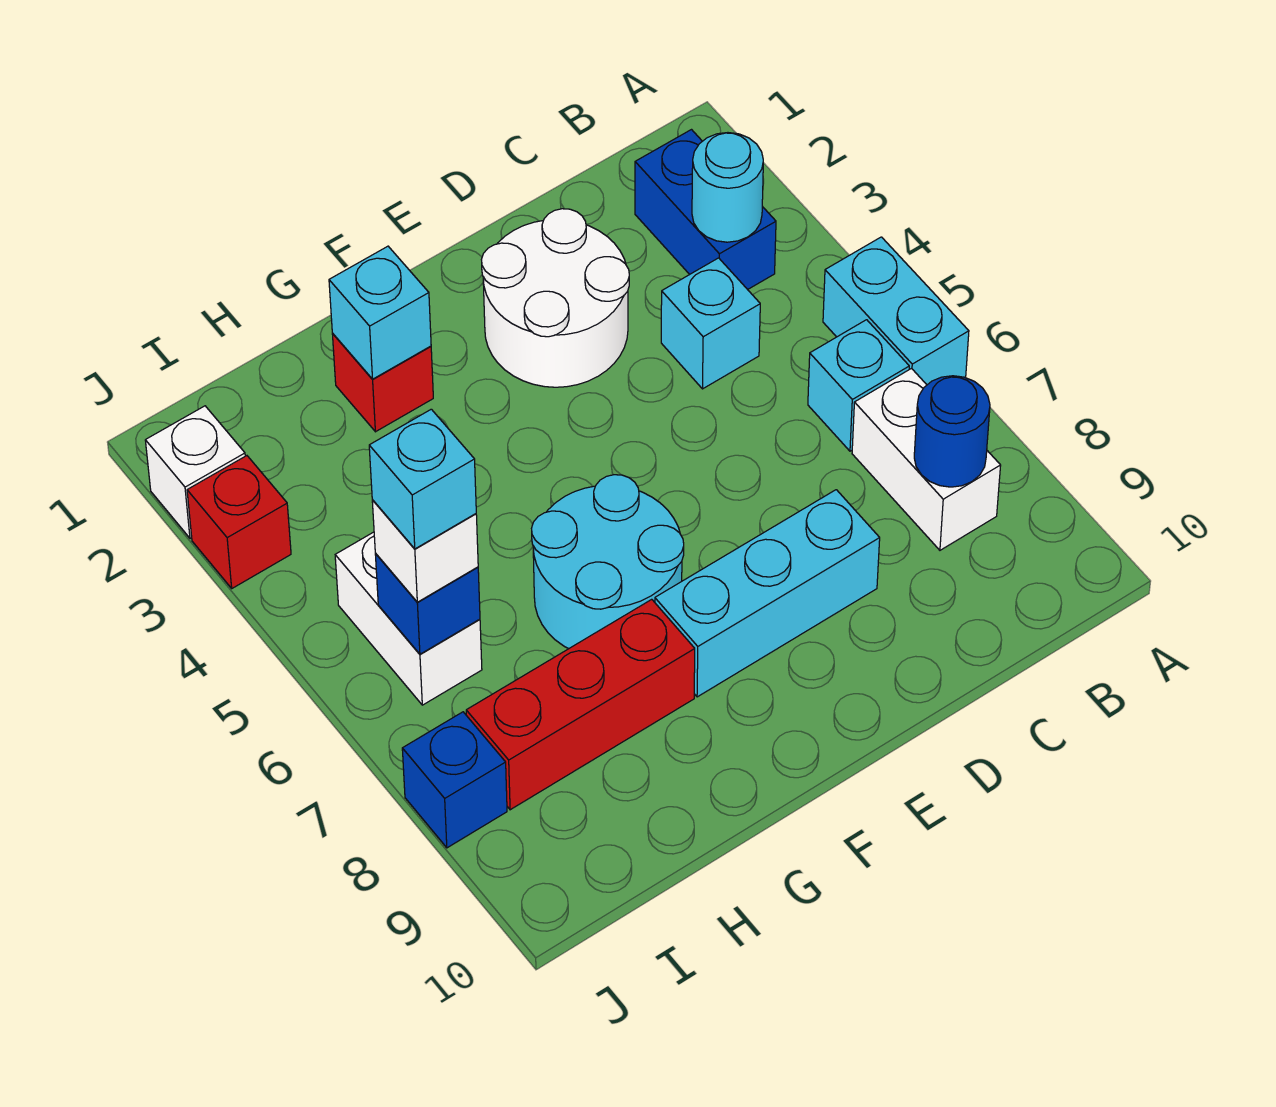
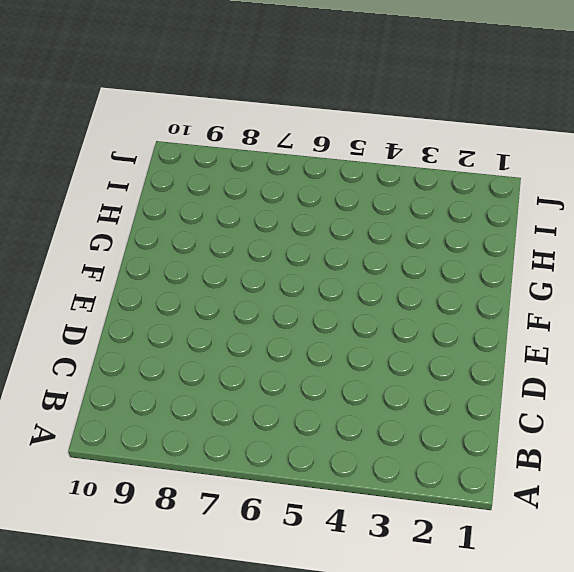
none -> cyan 1x2 brick [823,237,969,385]
none -> blue 1x2 brick [635,130,776,290]
none -> cyan 1x1 brick [808,320,909,451]

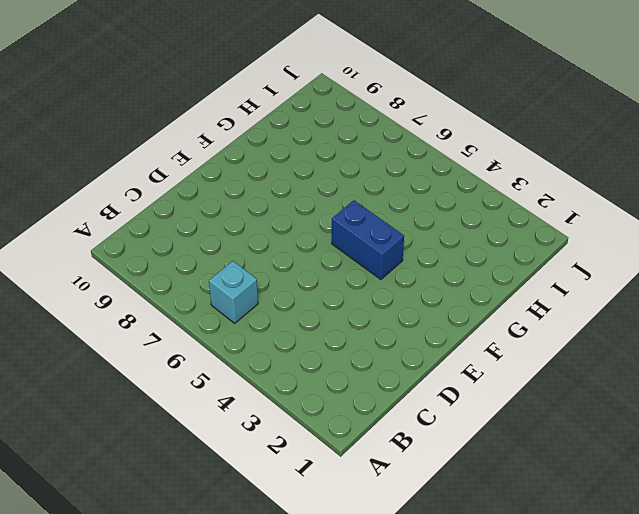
blue 1x2 brick [332,200,404,280] -> blue 1x2 brick moved to [635,130,776,290]
none -> cyan 1x2 brick [823,237,969,385]
none -> white 1x2 brick [852,369,1001,550]
none -> cyan 1x1 brick [661,258,760,389]

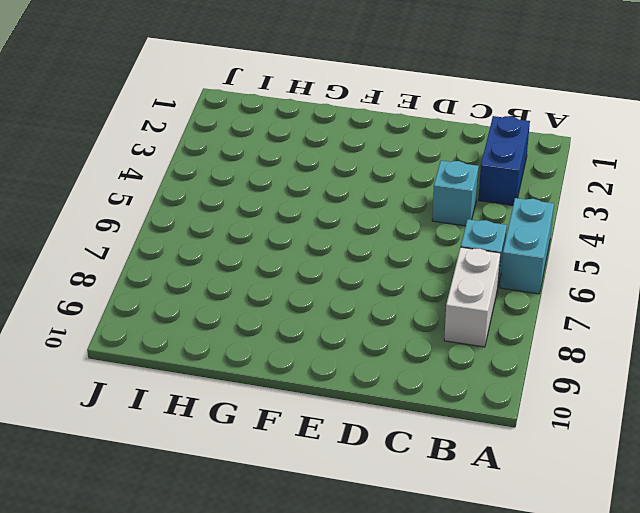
none -> white 2x2 round brick [481,209,629,387]
none -> cyan 1x3 brick [655,490,880,697]
none -> cyan 2x2 round brick [532,475,684,649]

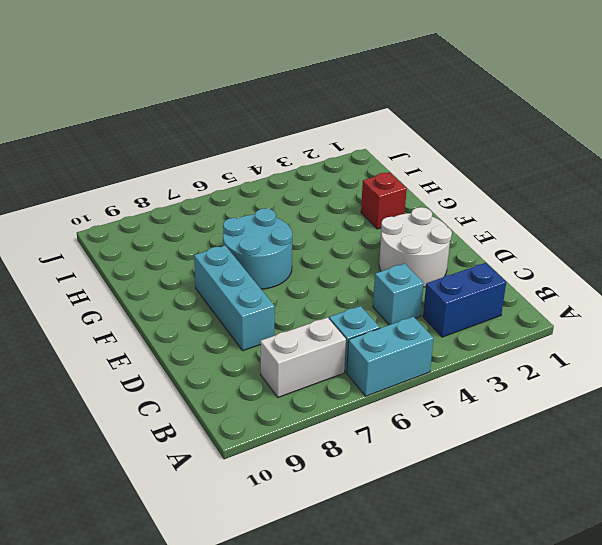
none -> red 1x3 brick [466,599,695,810]
none -> white 1x2 brick [335,532,482,705]
none -> white 1x1 brick [145,406,245,538]

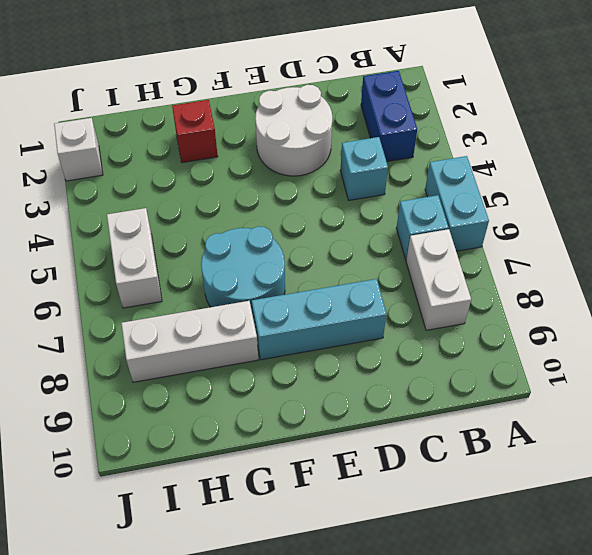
white 1x3 brick [121,301,258,382] -> red 1x3 brick [466,599,695,810]
none -> red 1x1 brick [187,456,291,588]
none -> blue 1x1 brick [402,712,507,848]
none -> cyan 1x1 round brick [692,133,763,242]

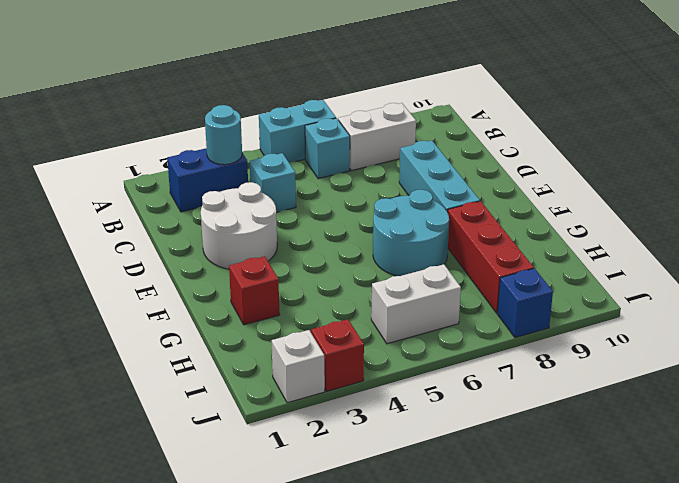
none -> blue 1x1 round brick [914,376,990,487]
none -> cyan 1x1 brick [329,246,431,379]
none -> blue 1x1 brick [375,554,480,654]

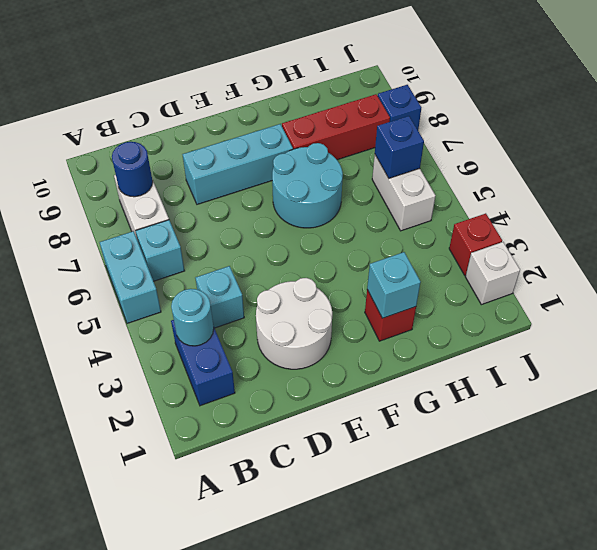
none -> white 1x1 brick [372,500,478,602]
none -> cyan 1x1 brick [369,409,476,549]

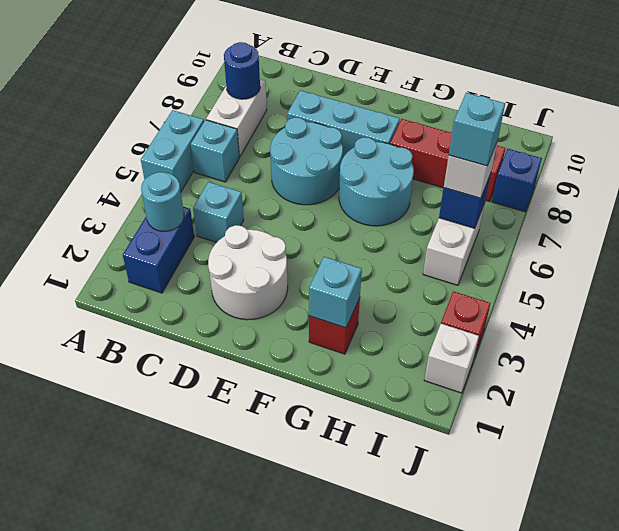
cyan 2x2 round brick [270,118,343,205] -> none

